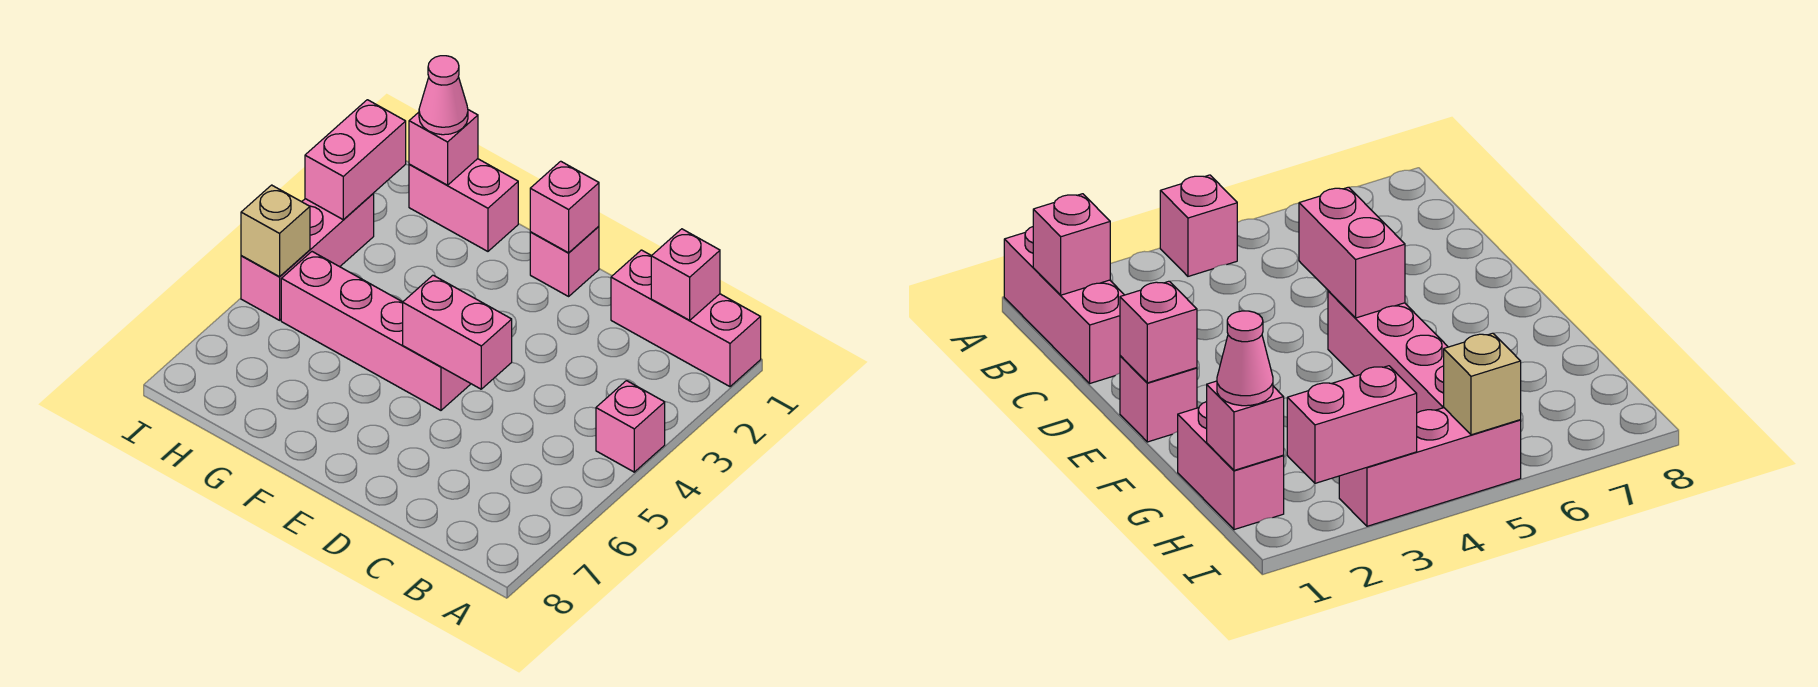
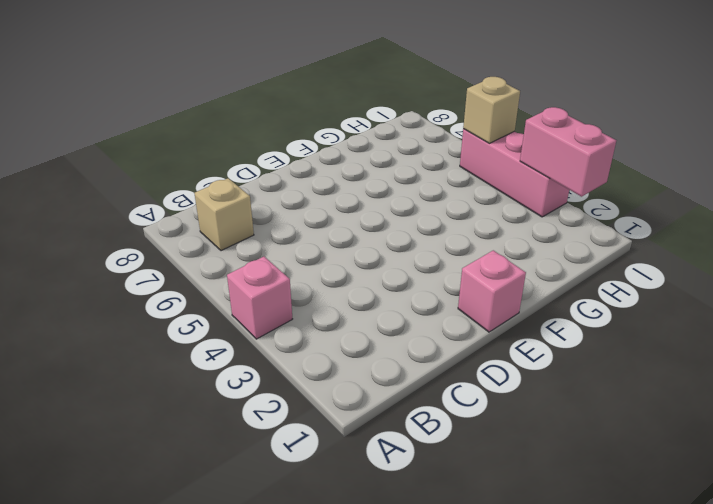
tan 1x1 brick [194,178,254,251] -> none
none -> pink 1x3 brick [611,250,761,387]
none -> pink 1x4 brick [281,252,471,410]
none -> pink 1x2 brick [409,159,518,251]

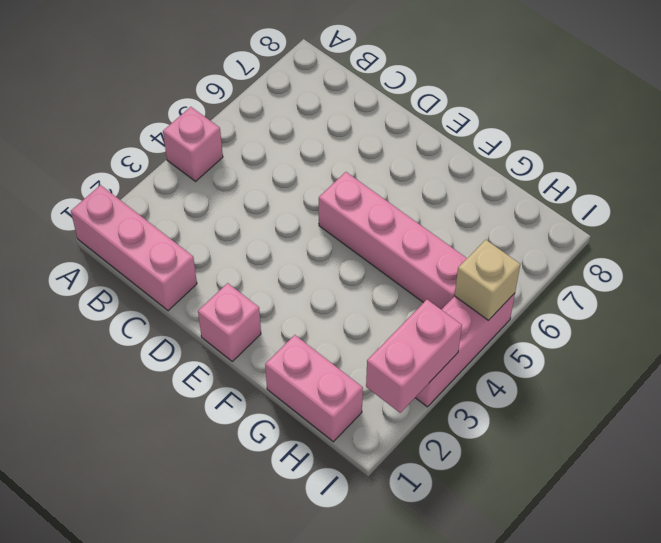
none -> pink 1x1 brick [651,229,720,320]
none -> pink 1x2 brick [403,275,512,389]
none -> pink 1x1 brick [530,161,599,253]

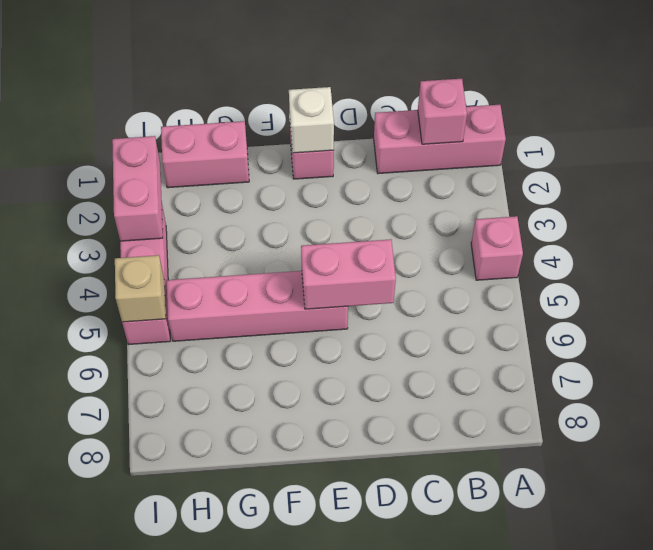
white 1x1 brick [289,87,334,153] -> pink 1x1 brick [530,161,599,253]
none -> pink 1x1 brick [409,110,478,185]
none -> pink 1x1 cone [419,56,468,135]

